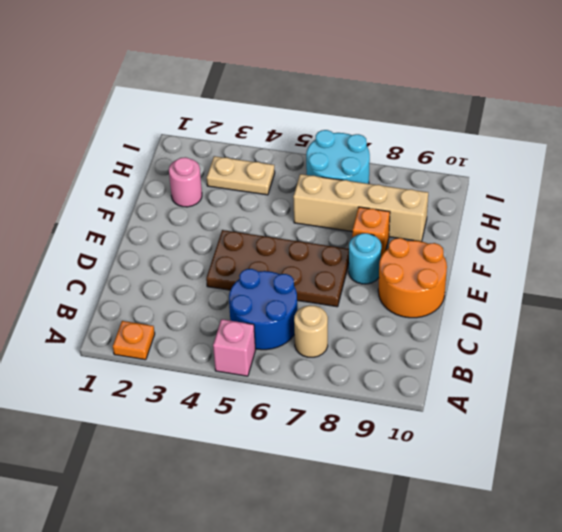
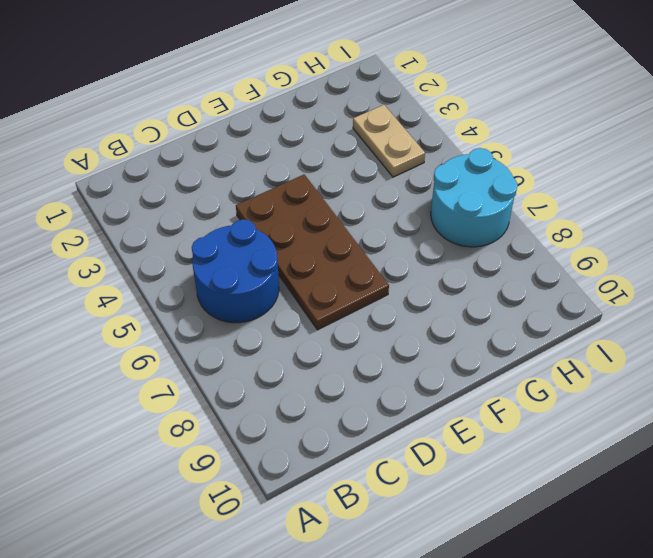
none -> orange 1x1 plate [113,321,155,360]
none -> pink 1x1 brick [213,319,256,376]
none -> tan 1x1 round brick [294,305,328,357]

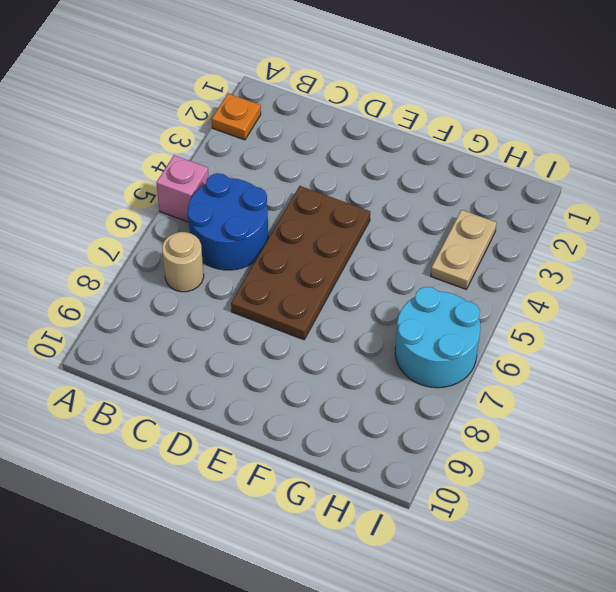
none -> orange 2x2 round brick [378,238,447,318]
none -> cyan 1x1 round brick [349,233,381,284]
none -> orange 1x1 brick [352,207,390,256]

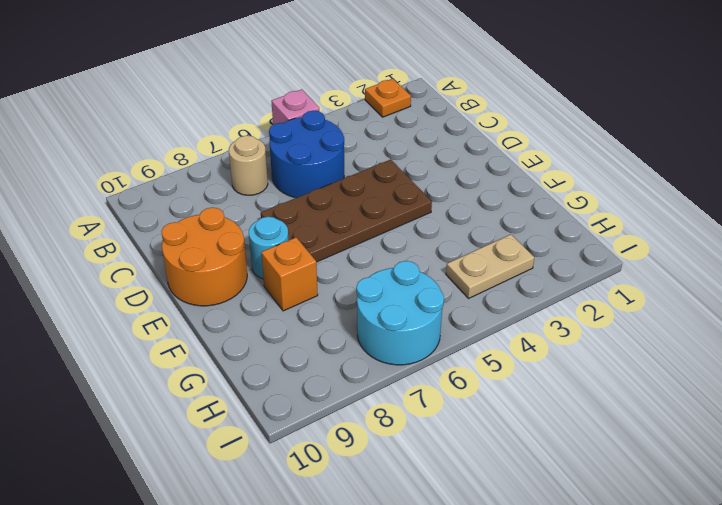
none -> pink 1x1 round brick [169,157,202,207]
none -> tan 1x4 brick [293,174,428,242]

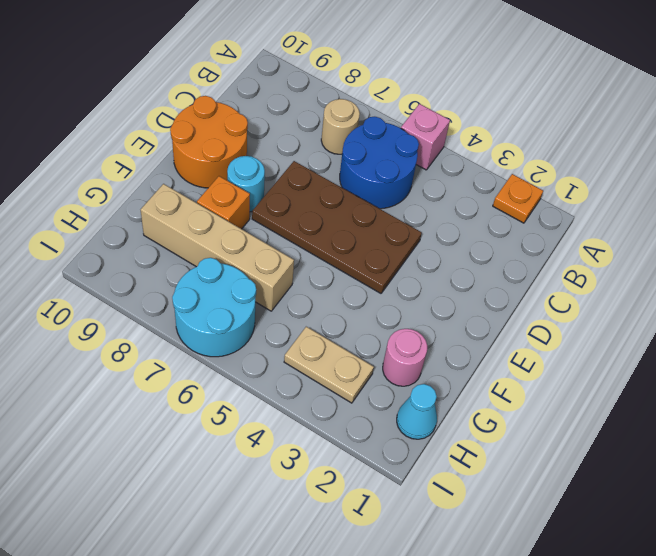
cyan 1x1 cone [397,384,437,439] -> none

